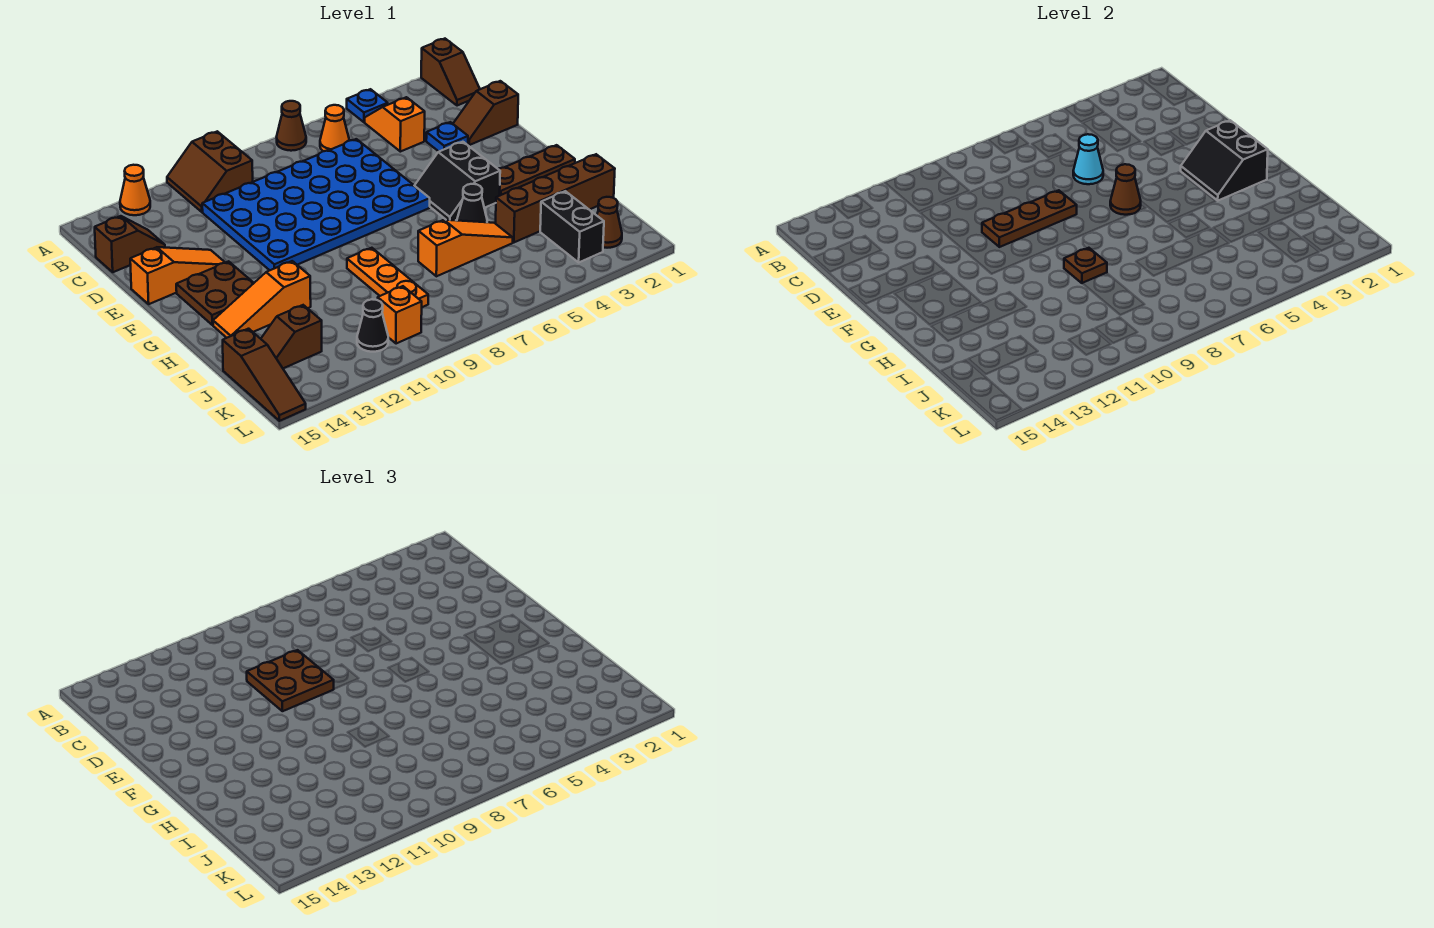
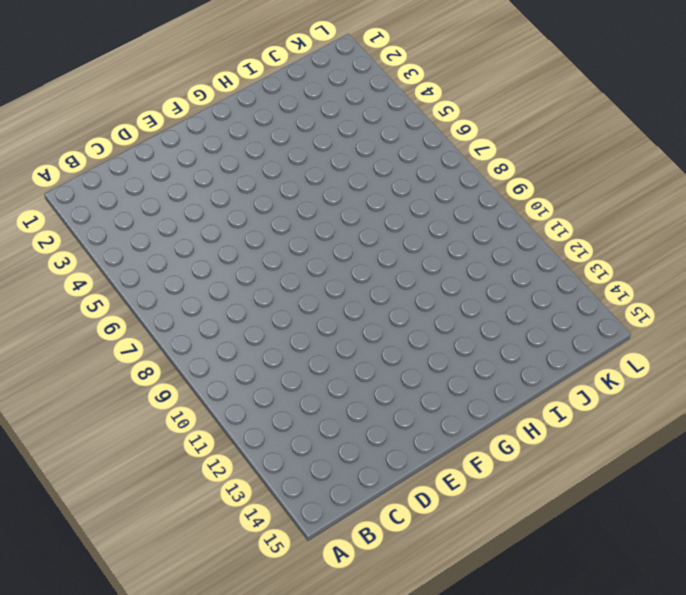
none -> brown 1x2 slope [421,39,480,106]
none -> blue 1x1 plate [347,89,388,122]
none -> brown 1x1 cone [277,101,306,151]
none -> brown 2x2 slope [167,131,253,212]

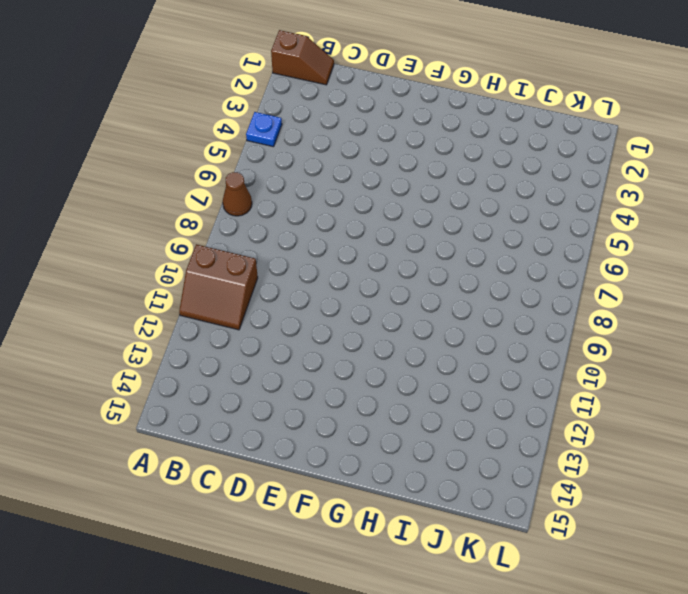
none -> orange 1x1 cone [120,165,150,215]
none -> orange 1x2 slope [365,97,425,152]
none -> orange 1x1 cone [320,105,350,151]
none -> blue 4x6 plate [202,139,430,270]

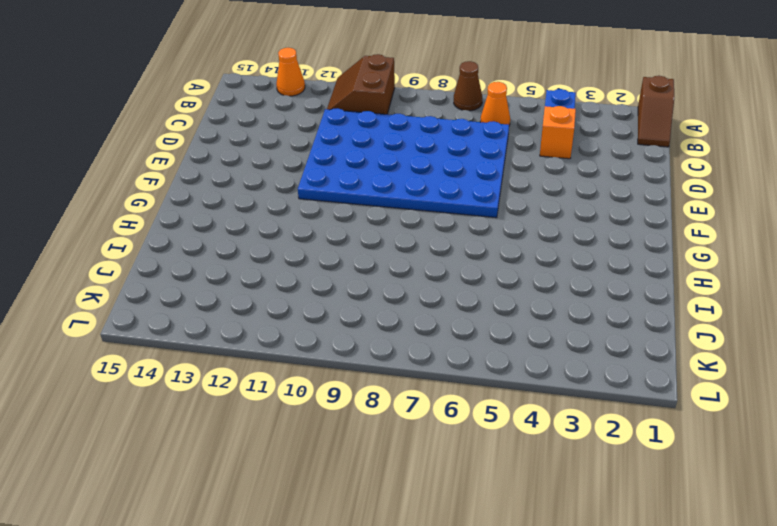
none -> brown 1x2 slope [95,216,165,272]
none -> brown 1x2 slope [453,81,518,145]
none -> blue 1x1 plate [426,122,468,151]
none -> orange 1x3 slope [130,247,225,304]

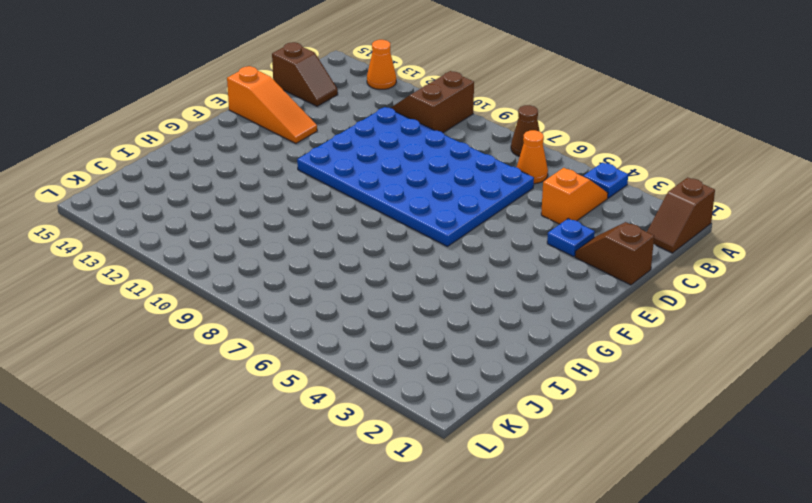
none -> black 2x2 slope [414,142,500,220]
none -> brown 2x2 plate [176,261,254,325]
none -> brown 1x3 plate [499,145,575,195]
none -> black 1x1 cone [457,184,487,222]

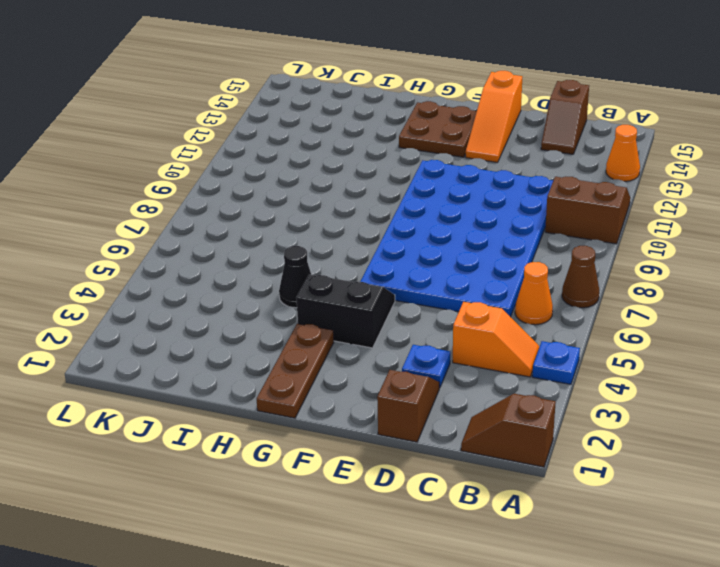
none -> orange 1x3 plate [347,248,428,307]
none -> orange 1x3 slope [213,261,311,338]
none -> brown 1x4 brick [496,154,615,242]
none -> orange 1x3 slope [418,220,513,276]

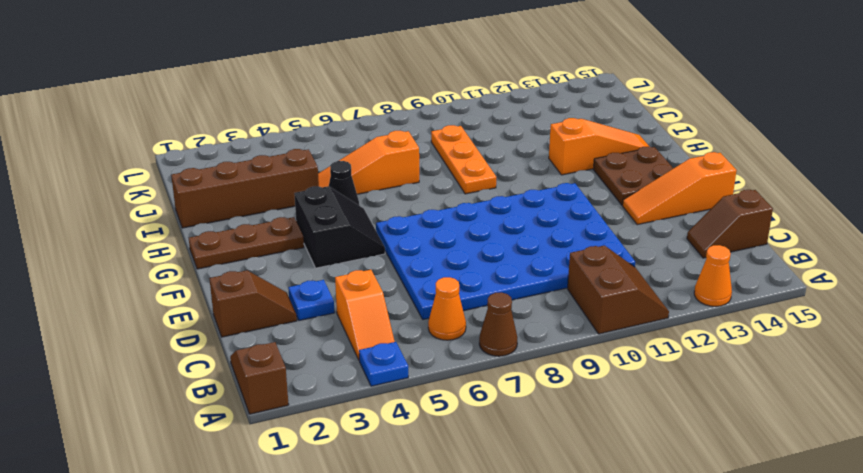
none -> black 1x2 brick [540,191,604,262]
none -> brown 1x2 slope [261,305,322,368]
none -> brown 1x3 slope [223,329,306,421]
none -> brown 1x1 cone [597,197,622,248]

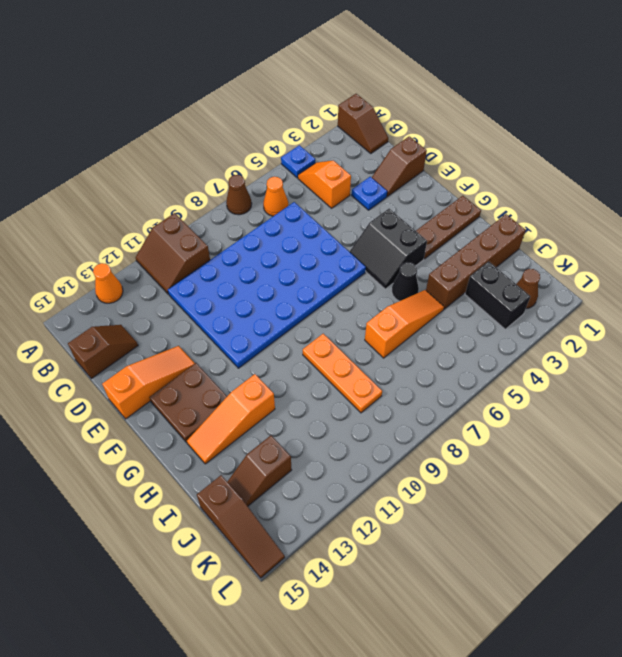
none -> orange 1x1 brick [378,286,422,344]
none -> black 1x1 cone [357,299,388,352]
none -> cyan 1x1 cone [1073,134,1103,184]
none -> brown 1x3 plate [982,190,1077,247]

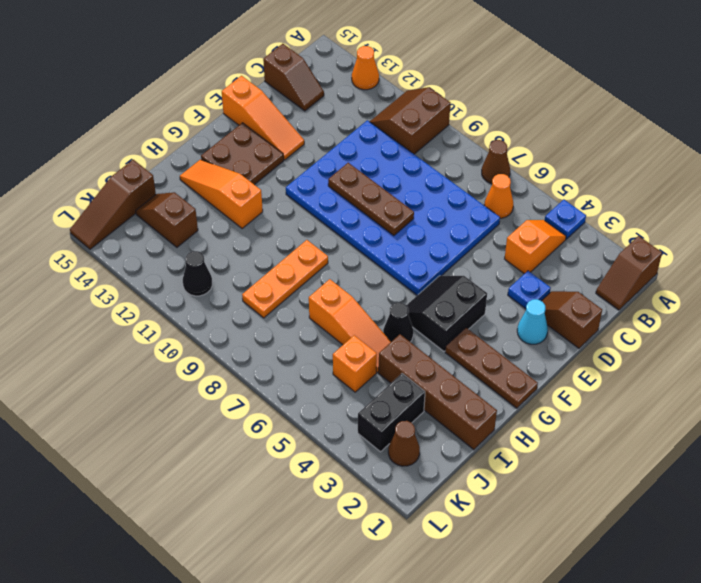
cyan 1x1 cone [517,299,548,344] -> cyan 1x1 cone moved to [1073,134,1103,184]
orange 1x1 brick [333,335,377,392] -> orange 1x1 brick moved to [378,286,422,344]
none -> black 2x2 slope [1181,120,1268,201]
none -> brown 1x1 cone [1110,164,1141,215]
none -> brown 1x1 plate [1064,248,1107,283]
none -> brown 2x2 plate [247,650,334,711]

